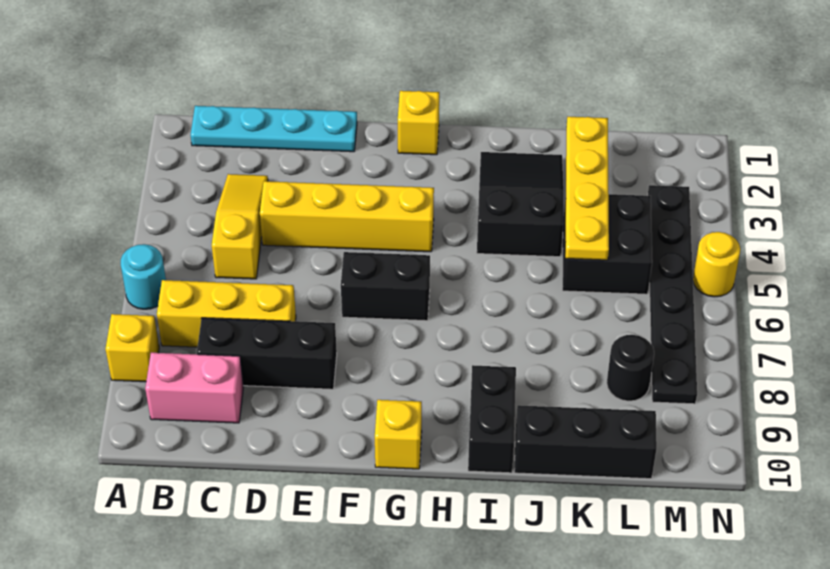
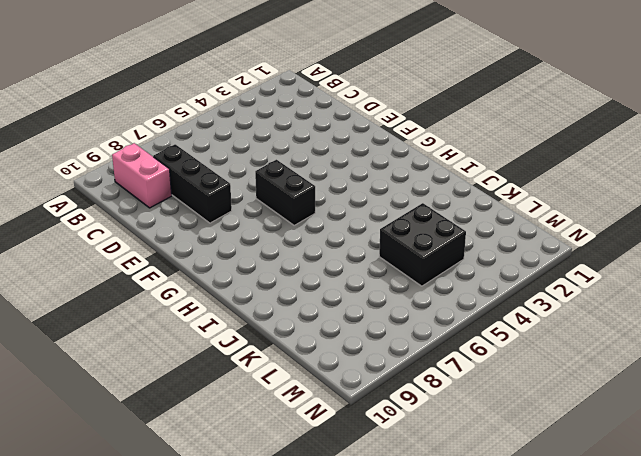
none -> cyan 1x1 round brick [121,244,166,309]
none -> yellow 1x1 brick [105,314,159,382]
none -> cyan 1x4 plate [191,106,357,152]

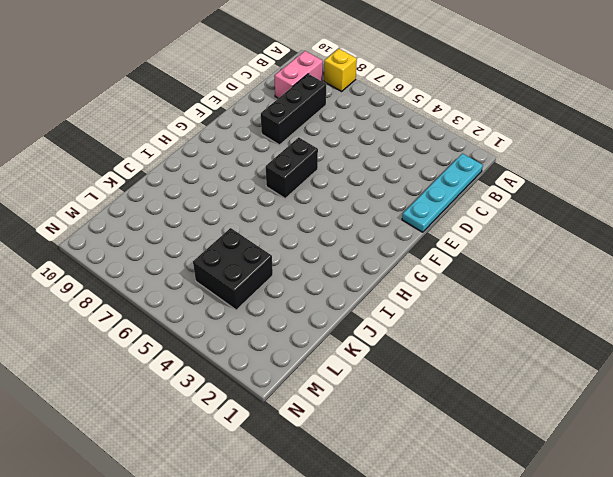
none -> cyan 1x1 round brick [121,244,166,309]
none -> yellow 1x3 brick [157,280,296,347]
none -> yellow 1x3 slope [212,174,268,279]

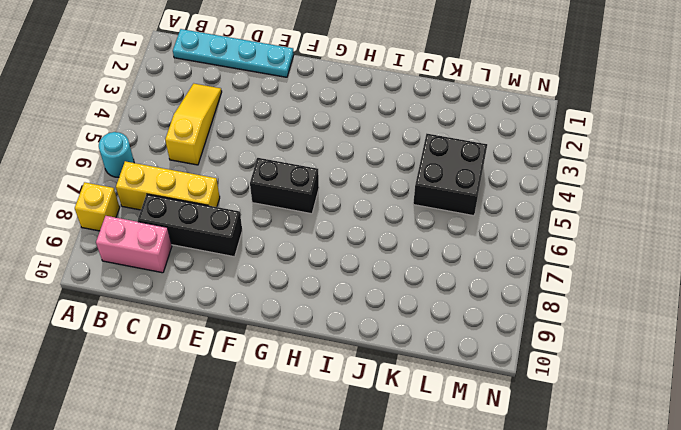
none -> yellow 1x4 brick [260,181,434,252]
none -> yellow 1x1 brick [398,91,439,155]
none -> yellow 1x1 brick [375,400,422,469]

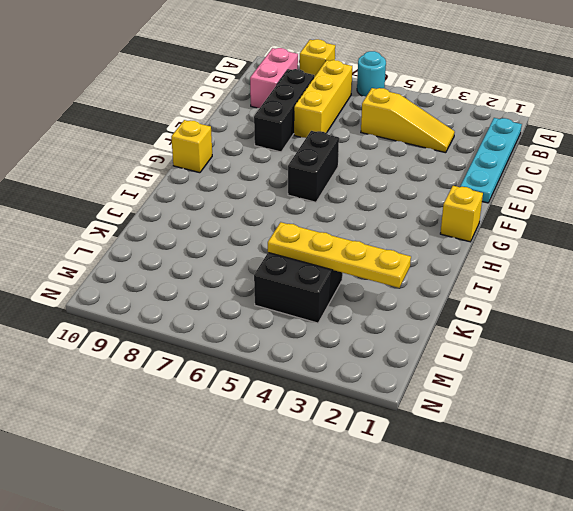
none -> yellow 1x4 brick [260,181,434,252]
none -> black 2x3 slope [477,152,564,257]
none -> black 1x2 brick [468,365,516,473]

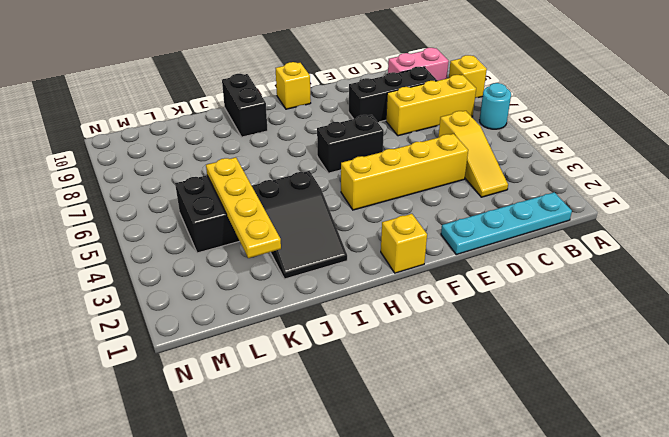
none -> black 1x3 brick [514,405,657,479]
none -> black 1x1 round brick [607,335,654,401]
none -> black 1x6 plate [648,185,697,404]

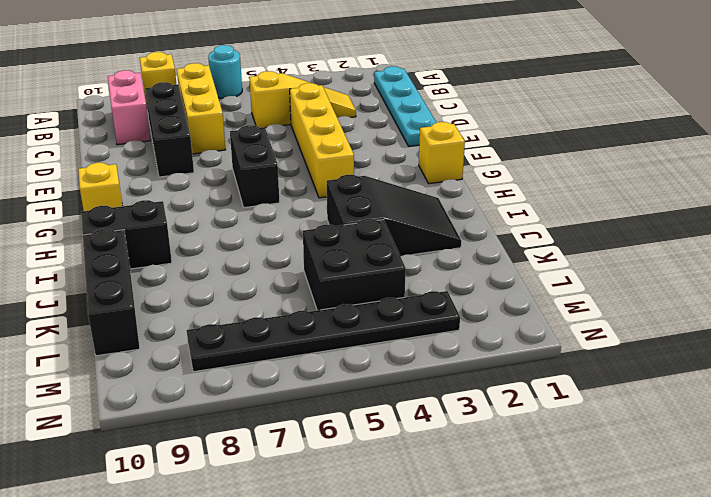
none -> black 1x1 round brick [607,335,654,401]
none -> yellow 1x1 round brick [693,232,740,297]
none -> yellow 1x4 plate [565,117,609,260]

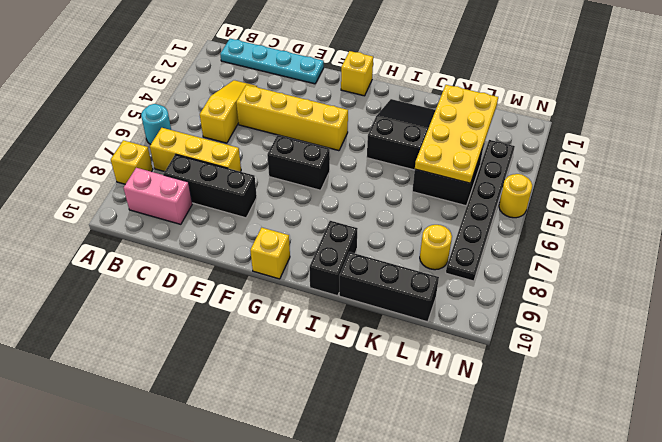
yellow 2x4 plate [415,85,498,183] -> yellow 1x4 plate [565,117,609,260]
yellow 1x1 round brick [420,225,452,270] -> black 1x1 round brick [607,335,654,401]

